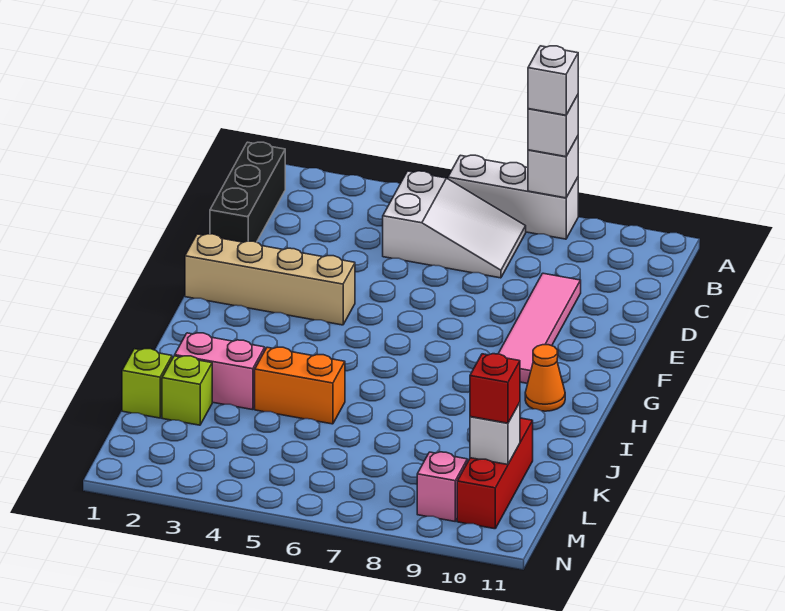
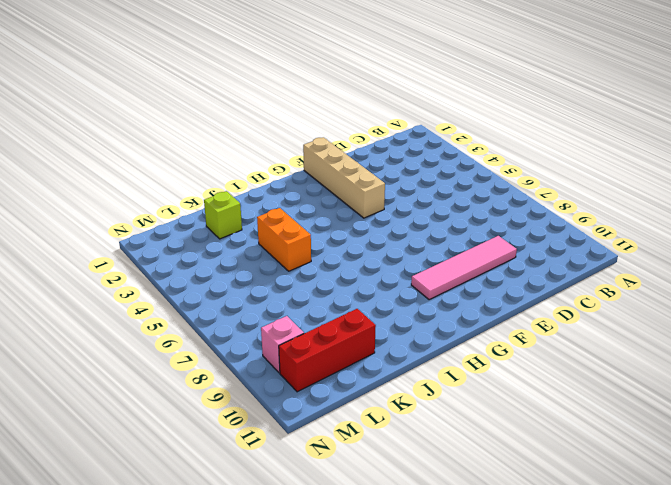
none -> white 1x3 brick [448,155,578,239]
none -> black 1x3 brick [210,142,285,242]
none -> white 2x3 slope [383,171,526,278]

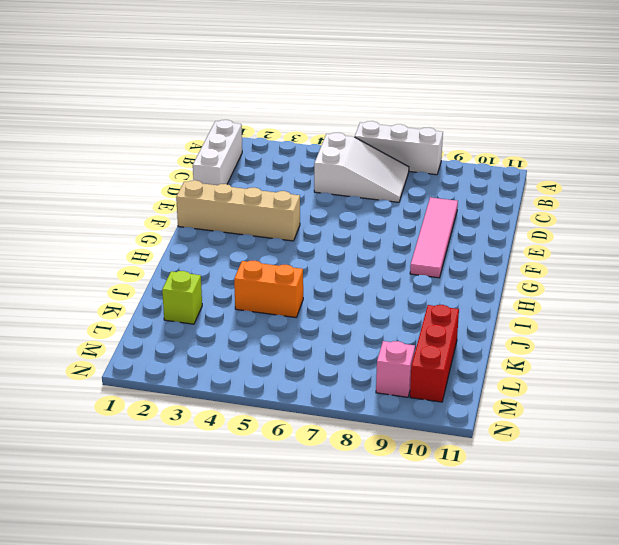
white 1x3 brick [193,120,242,185] -> black 1x3 brick [210,142,285,242]
none -> orange 1x1 cone [525,345,565,411]
none -> pink 1x2 brick [175,333,265,410]
none -> lime 1x1 brick [122,349,172,418]

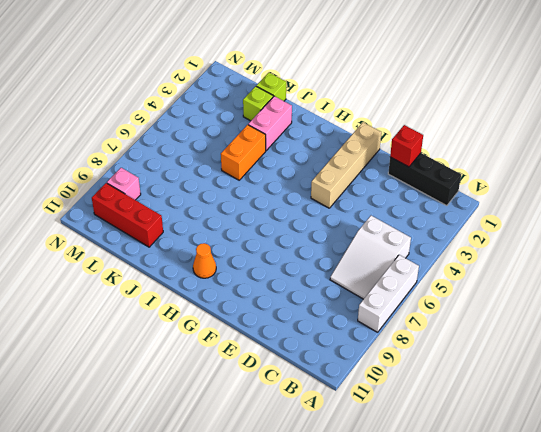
red 1x1 brick [390,125,423,167] -> red 1x1 brick moved to [470,354,520,423]
none -> pink 1x4 tile [498,273,581,383]
none -> white 1x1 brick [528,136,578,198]
none -> white 1x1 brick [470,403,520,465]

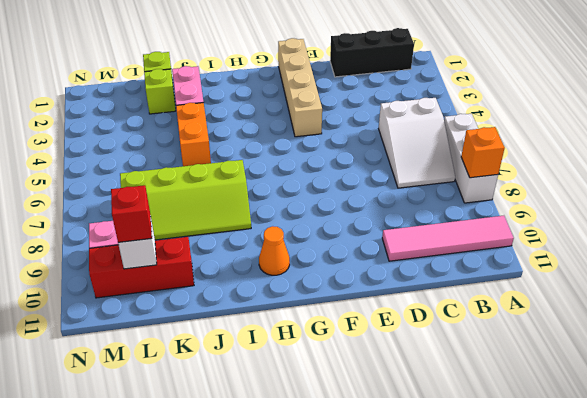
orange 1x1 brick [461,127,505,178] -> white 1x1 brick [528,136,578,198]
pink 1x4 tile [382,216,514,261] -> pink 1x4 tile moved to [498,273,581,383]
lime 2x4 slope [120,160,251,240] -> none
none -> white 1x1 brick [528,95,578,157]
none -> white 1x1 brick [528,46,578,115]

